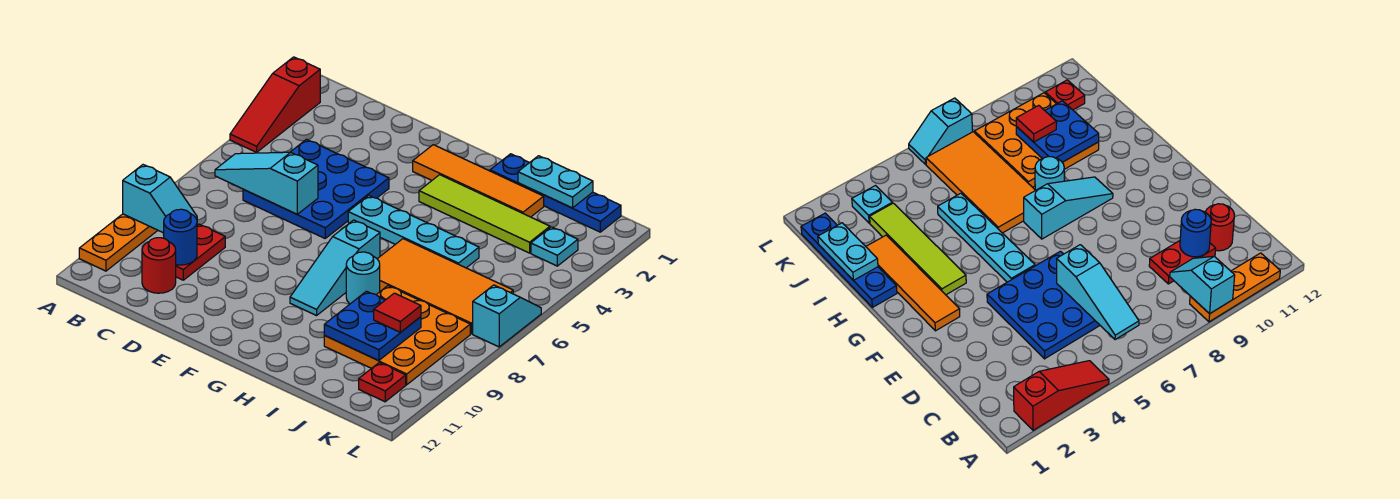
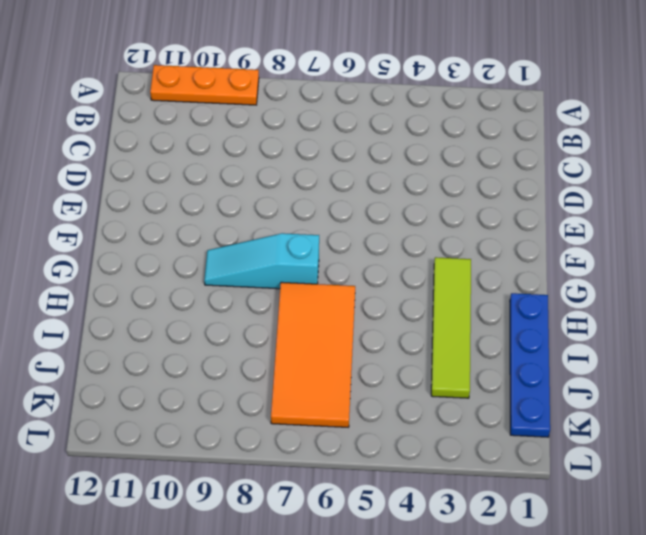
none -> red 1x3 slope [230,57,320,152]
none -> blue 3x3 plate [243,139,389,238]
none -> red 1x2 plate [176,224,225,280]

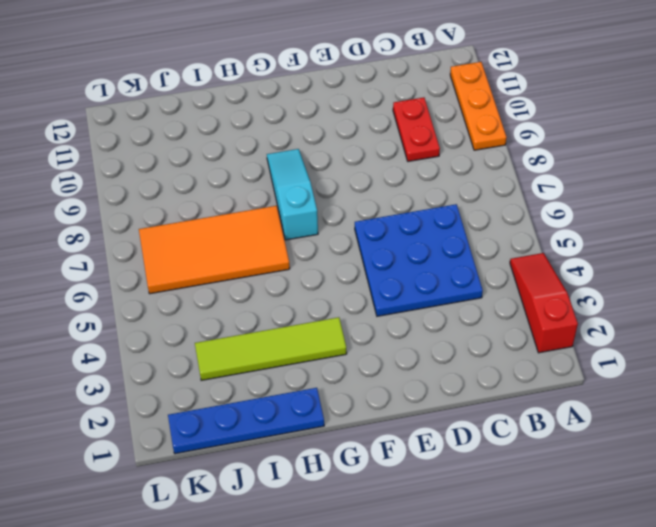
none -> red 1x1 round brick [142,238,176,293]
none -> orange 1x4 tile [413,145,544,217]
none -> cyan 1x4 plate [348,196,479,268]

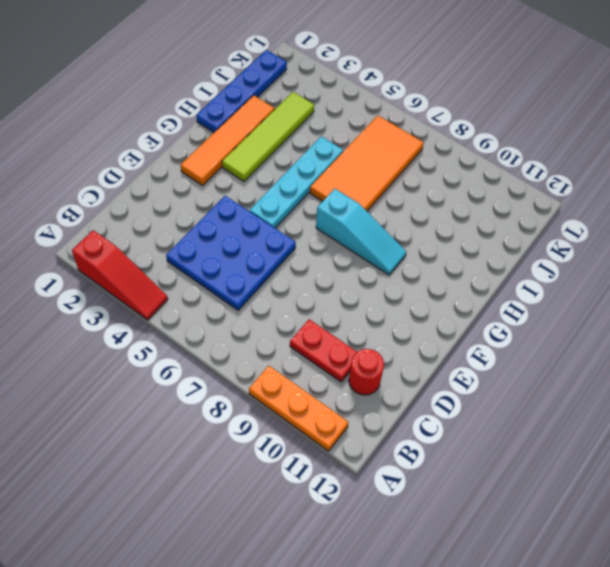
none -> cyan 1x1 round brick [346,252,380,304]
none -> orange 3x3 plate [324,286,470,385]
none -> cyan 1x1 plate [531,227,578,266]

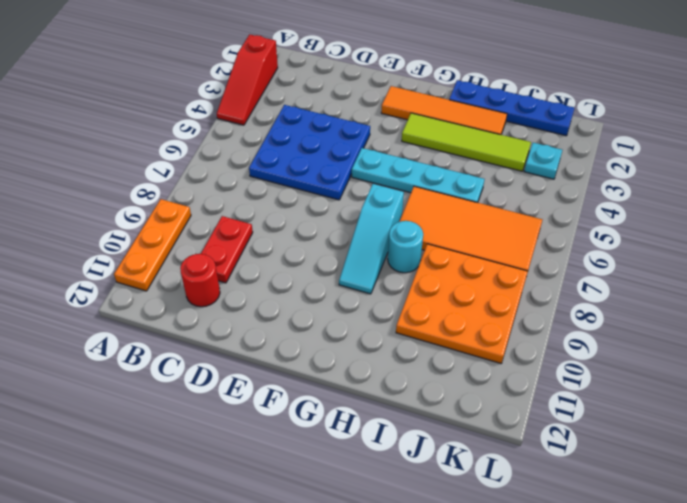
none -> red 1x1 plate [359,363,406,402]
none -> cyan 1x2 slope [473,285,541,347]
none -> cyan 1x2 slope [123,165,197,233]

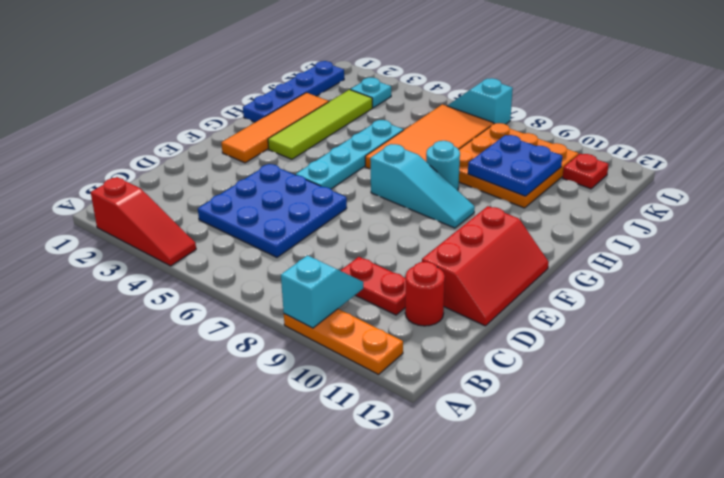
red 2x3 slope [422,206,549,326] -> none
none -> cyan 1x3 slope [215,152,318,214]
none -> blue 1x1 round brick [164,209,197,265]
none -> cyan 1x2 plate [518,156,593,208]

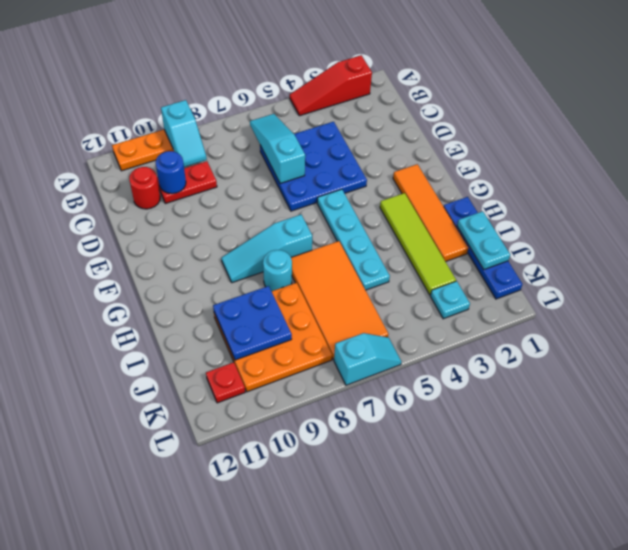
none -> red 1x1 tile [374,293,421,332]

